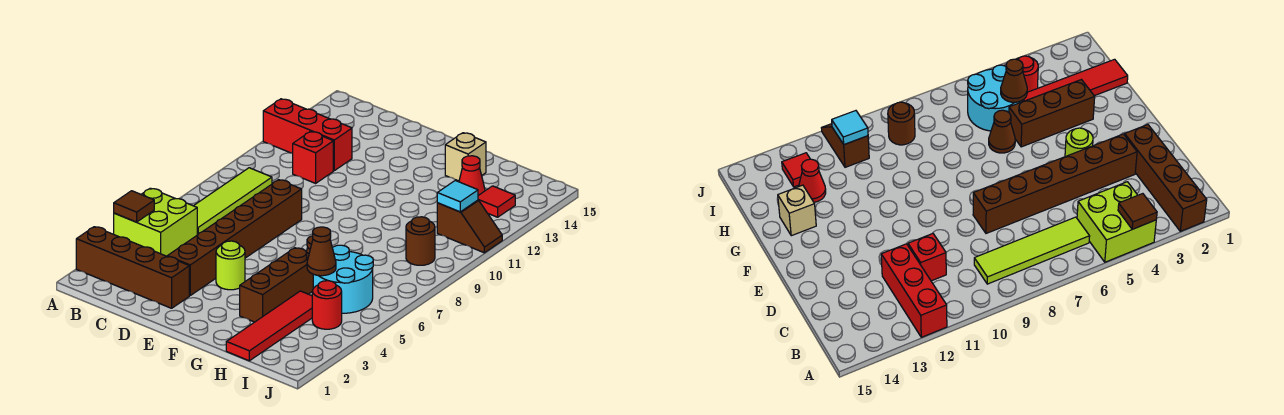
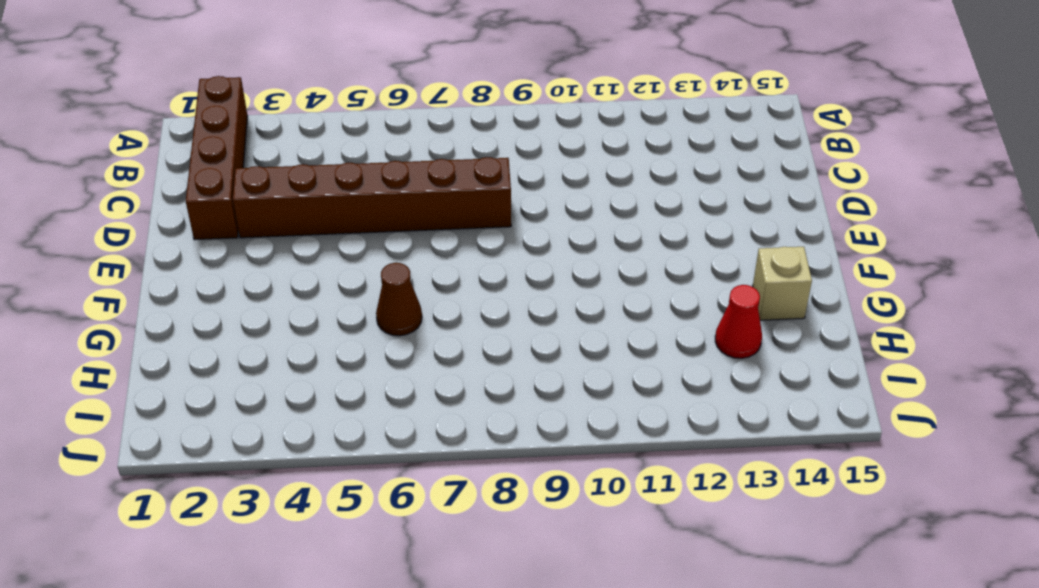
none -> lime 2x2 brick [114,188,197,256]
none -> red 1x3 brick [263,99,352,171]
none -> lime 1x4 tile [194,168,272,235]

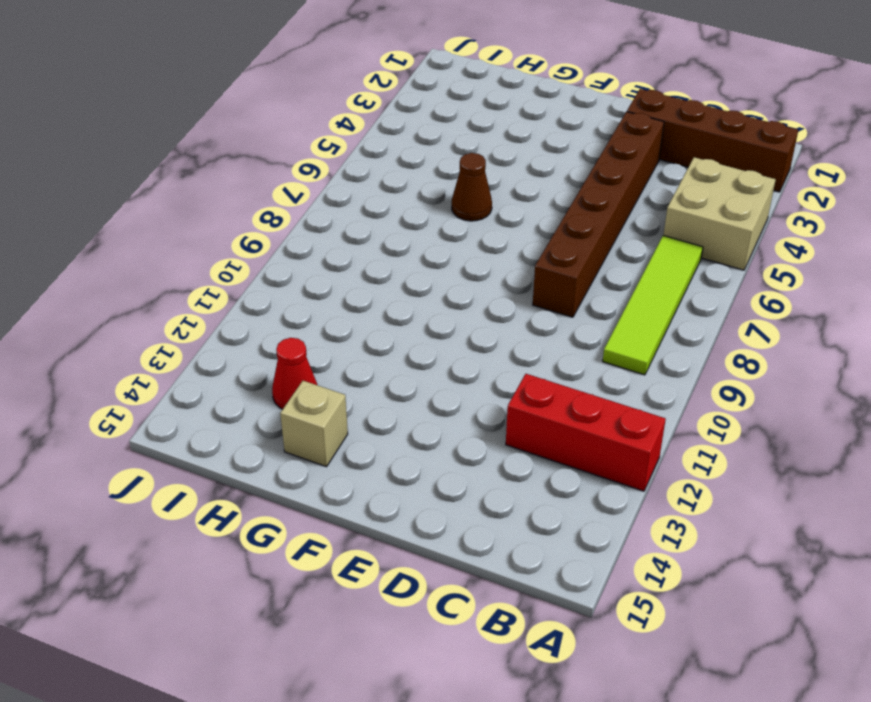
tan 2x2 brick [663,157,776,270] -> lime 2x2 brick [114,188,197,256]
none -> red 1x1 brick [293,131,333,183]
none -> lime 1x1 round brick [216,241,245,290]
none -> brown 1x3 brick [240,248,313,322]

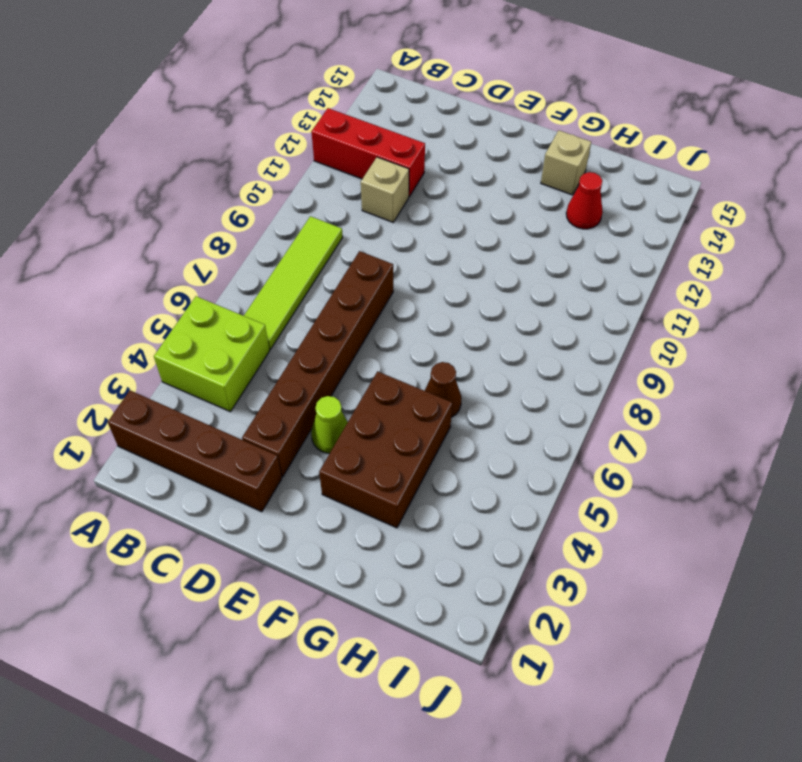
tan 1x1 brick [361,157,409,222] -> red 1x1 brick [293,131,333,183]
lime 1x1 cone [311,396,348,453] -> lime 1x1 round brick [216,241,245,290]
brown 2x3 brick [319,371,452,528] -> brown 1x3 brick [240,248,313,322]
none -> red 1x4 tile [226,291,312,361]
none -> cyan 2x2 round brick [313,245,373,313]
none -> red 1x1 round brick [312,281,342,329]

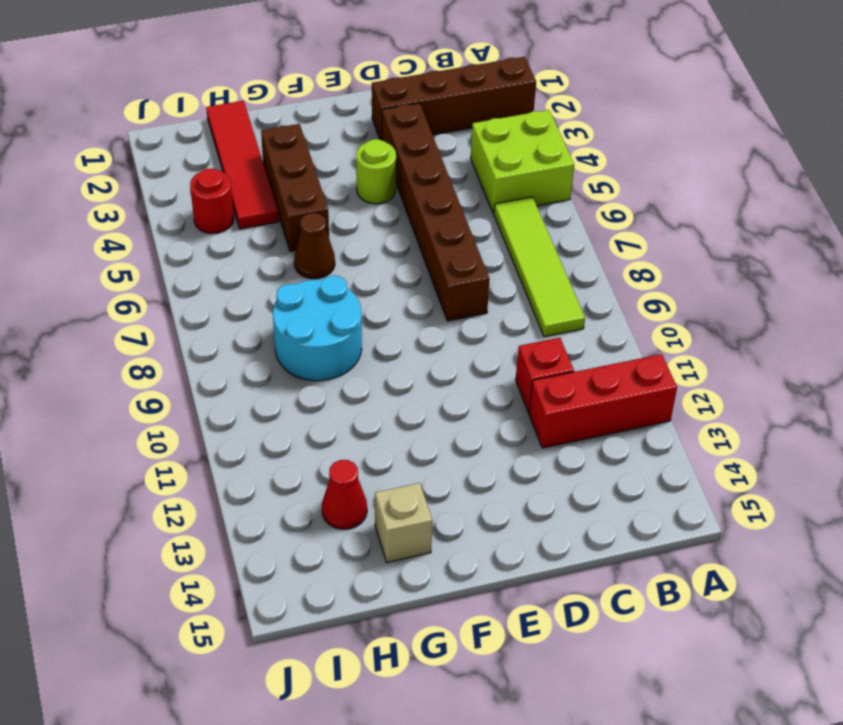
cyan 2x2 round brick [273,276,362,381] -> cyan 2x2 round brick moved to [313,245,373,313]
none -> brown 1x1 round brick [406,217,435,265]
none -> brown 1x2 slope [437,200,502,253]
none -> red 1x1 tile [478,186,515,217]

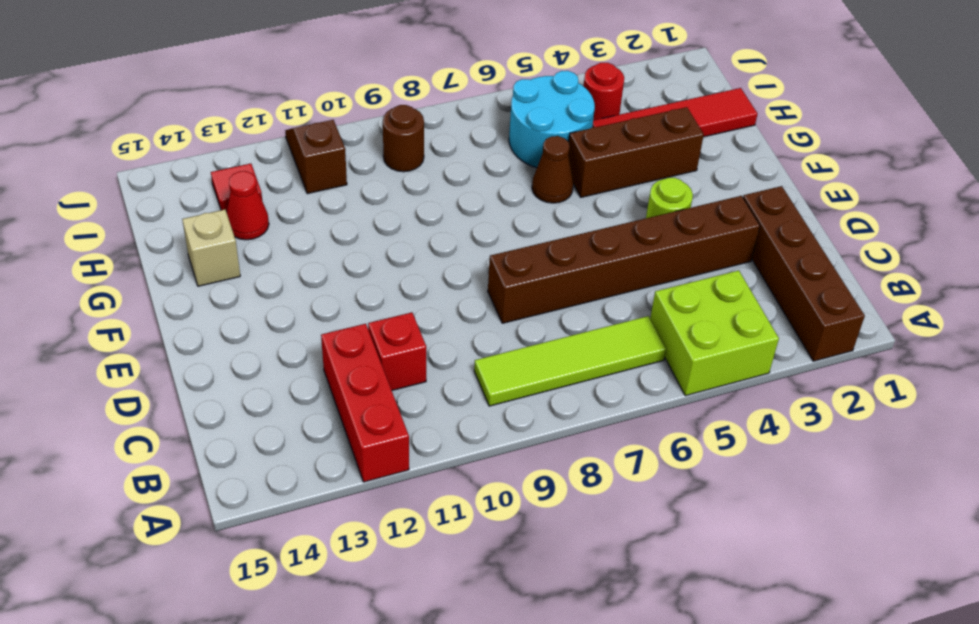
none -> brown 1x1 tile [114,191,154,222]
none -> brown 1x1 cone [307,227,336,276]
none -> cyan 1x1 tile [437,180,478,212]

